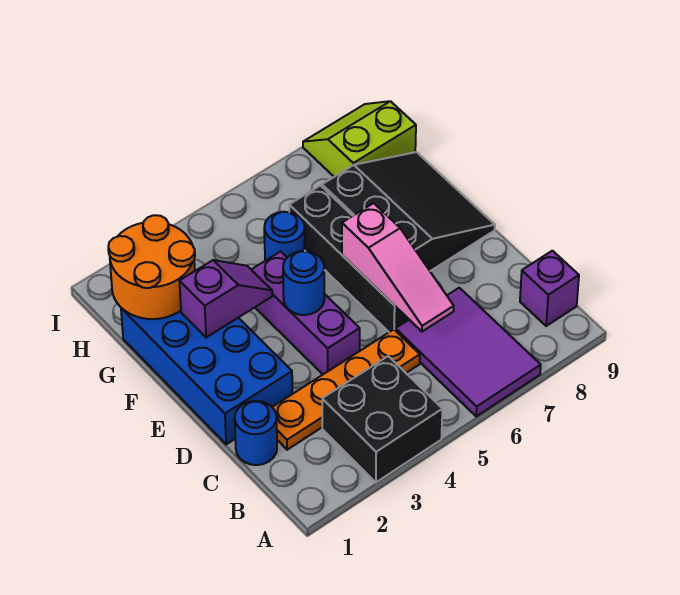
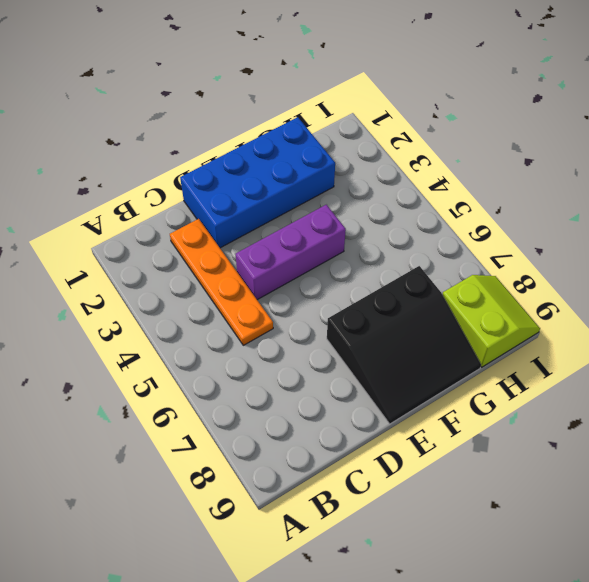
none -> black 2x2 brick [322,356,442,482]
none -> purple 2x3 tile [395,288,541,416]
none -> purple 1x1 brick [520,251,579,326]

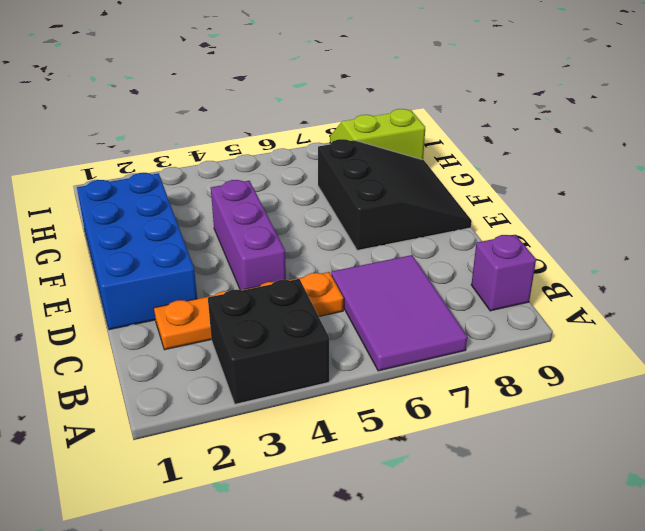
none -> blue 1x1 round brick [235,401,277,465]
none -> black 1x4 brick [289,186,409,332]
none -> blue 1x1 round brick [264,212,305,261]

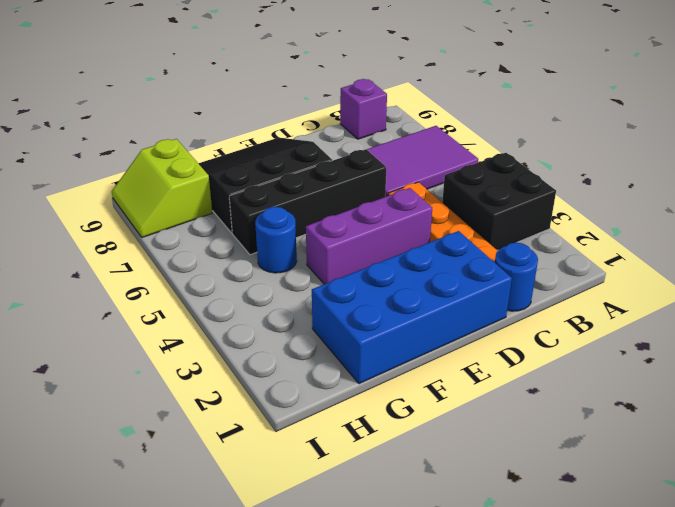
none -> pink 1x3 slope [342,203,454,332]
none -> blue 1x1 round brick [283,251,324,315]
none -> purple 1x2 slope [180,260,272,338]

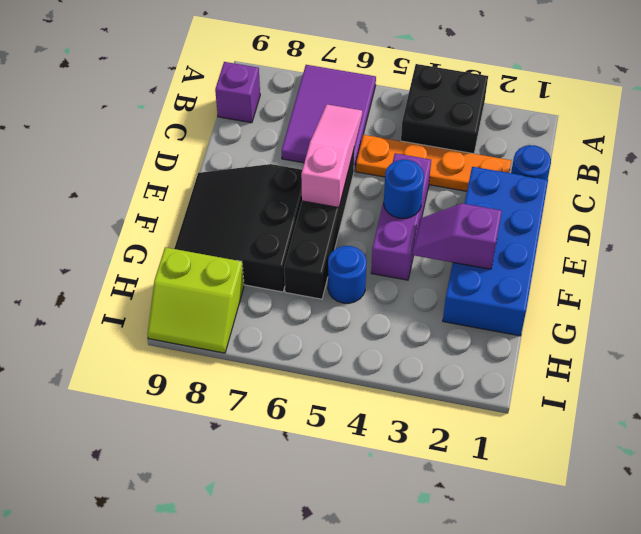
none -> orange 2x2 round brick [108,215,195,319]

